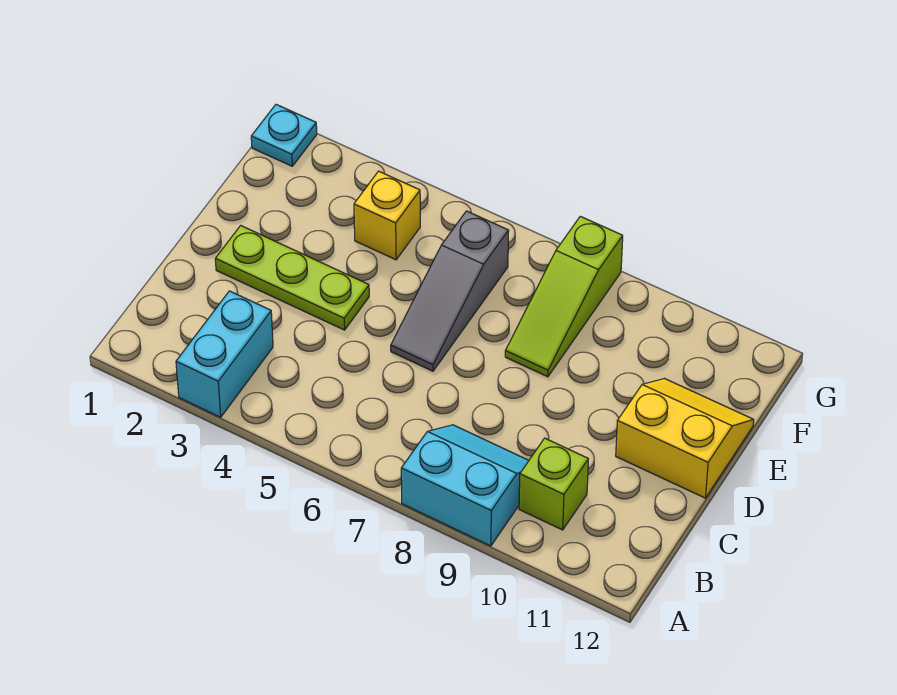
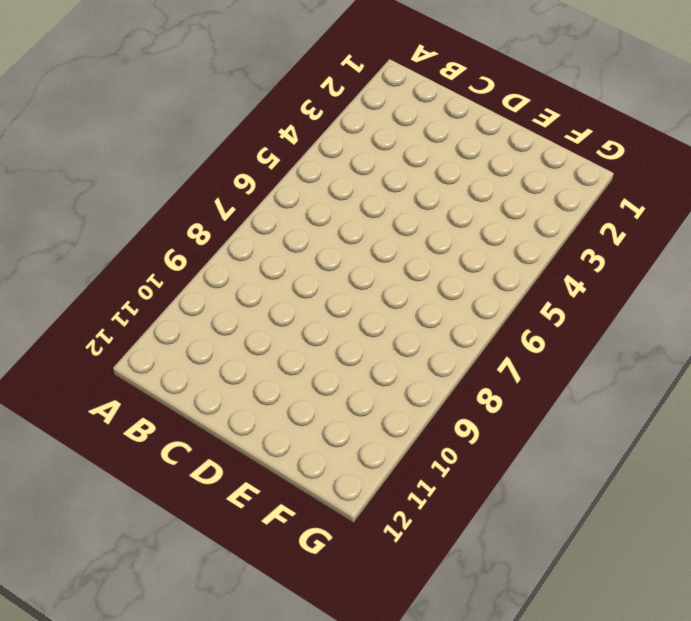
none -> cyan 1x2 brick [176,291,273,417]
none -> cyan 2x2 slope [401,425,529,546]

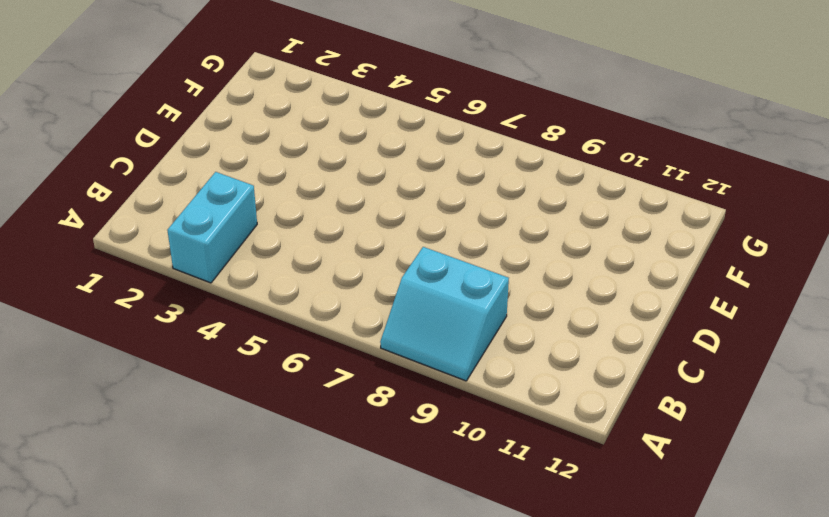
cyan 2x2 slope [380,247,509,381] -> cyan 2x2 slope turned to [401,425,529,546]
none -> lime 1x1 brick [519,438,588,530]
none -> lime 1x3 plate [215,226,369,330]

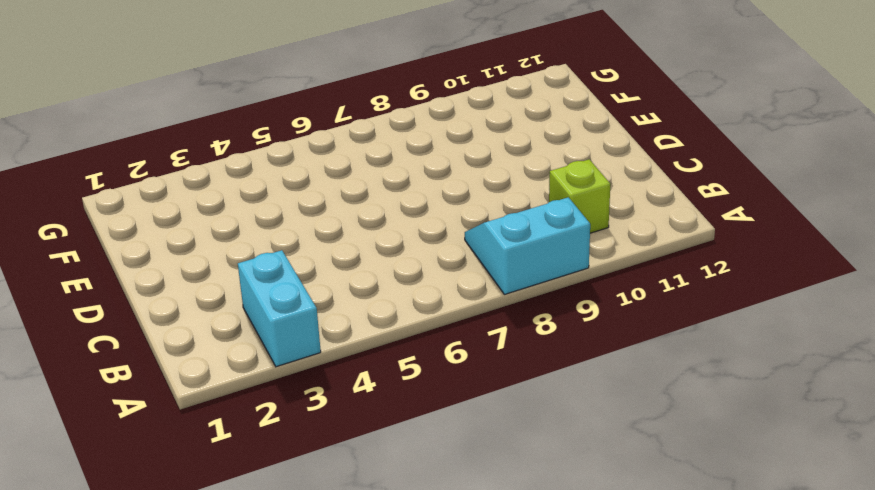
none -> lime 1x3 plate [215,226,369,330]
none -> grey 1x3 slope [391,211,509,371]

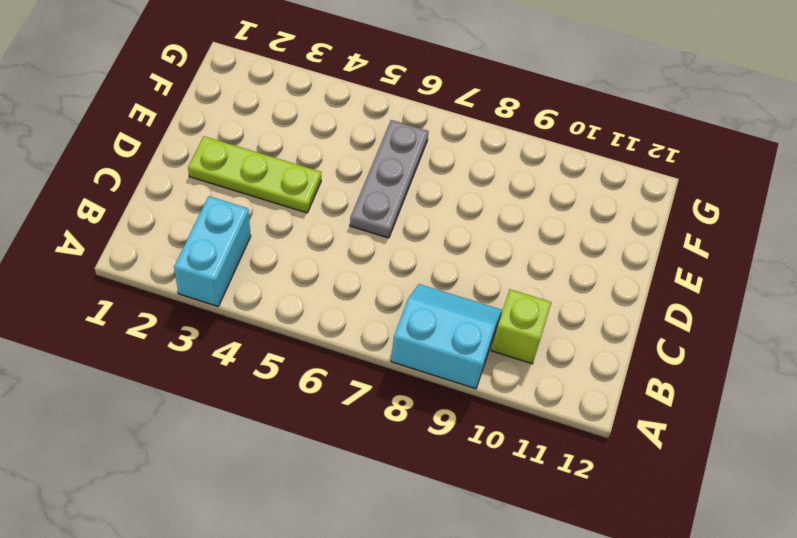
grey 1x3 plate [350,120,429,238] -> grey 1x3 slope [391,211,509,371]
none -> yellow 2x2 slope [616,379,754,498]
none -> lime 1x3 slope [505,216,623,377]

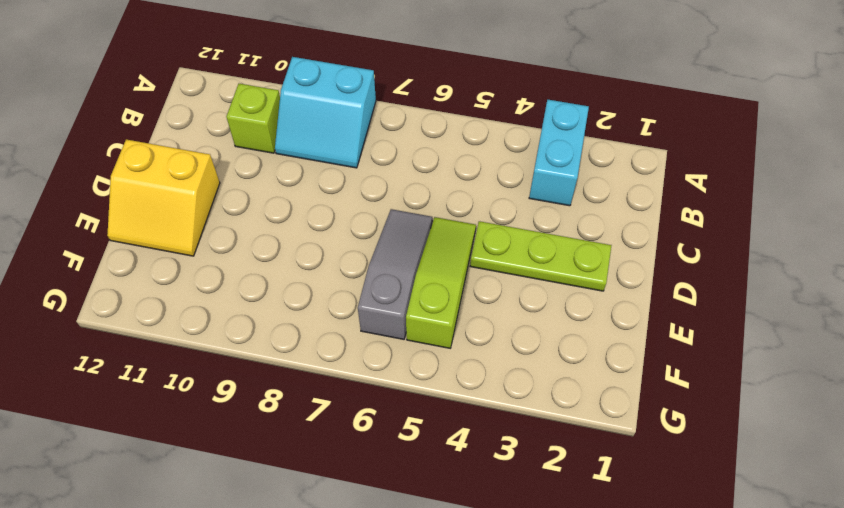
lime 1x3 slope [406,217,476,348] -> lime 1x3 slope moved to [505,216,623,377]
none -> yellow 1x1 brick [354,171,420,260]
none -> cyan 1x1 plate [251,104,317,166]

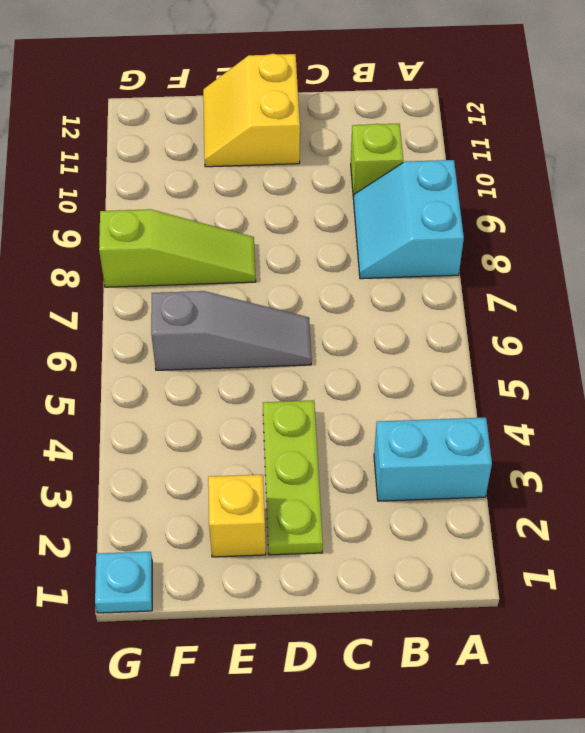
yellow 1x1 brick [208,475,266,557] -> yellow 1x1 brick moved to [354,171,420,260]

